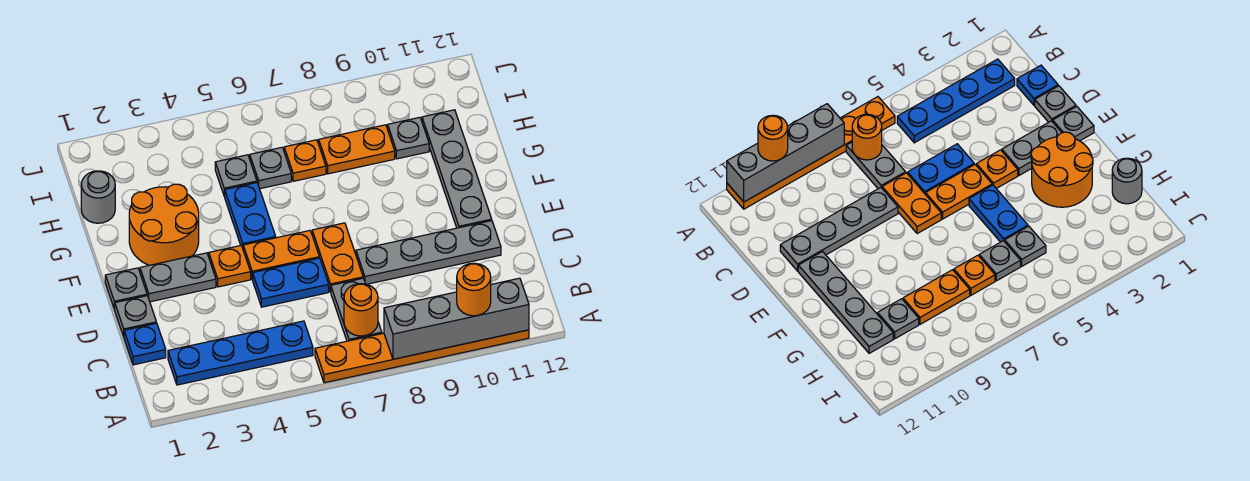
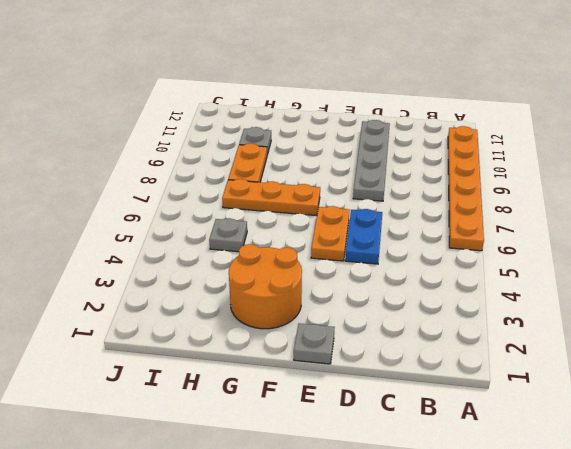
orange 1x3 plate [222,179,320,216] -> orange 1x1 plate [284,140,326,181]
none -> blue 1x4 plate [168,321,313,385]
none -> grey 1x2 plate [331,278,382,341]
none -> blue 1x1 plate [124,323,166,365]

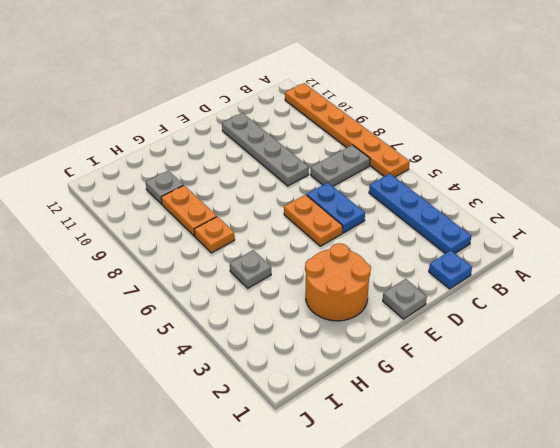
none -> grey 1x1 plate [115,296,156,336]
none -> orange 1x2 plate [312,223,363,292]
none -> grey 1x2 plate [140,253,216,302]

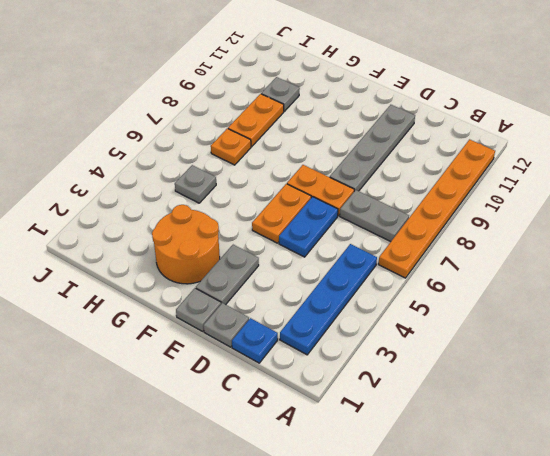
none -> orange 1x1 plate [209,246,251,287]
none -> grey 1x4 plate [422,110,492,228]
none -> blue 1x2 plate [225,183,276,248]

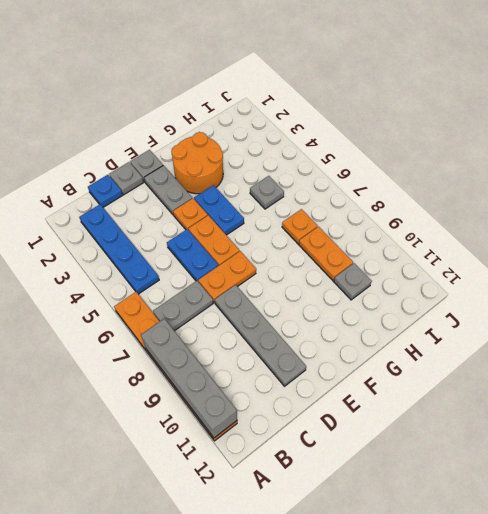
blue 1x2 plate [194,185,244,235] -> blue 1x2 plate turned to [225,183,276,248]
none -> grey 1x4 plate [422,110,492,228]
none -> grey 1x1 round brick [81,171,115,223]
none -> grey 1x1 plate [250,147,291,189]

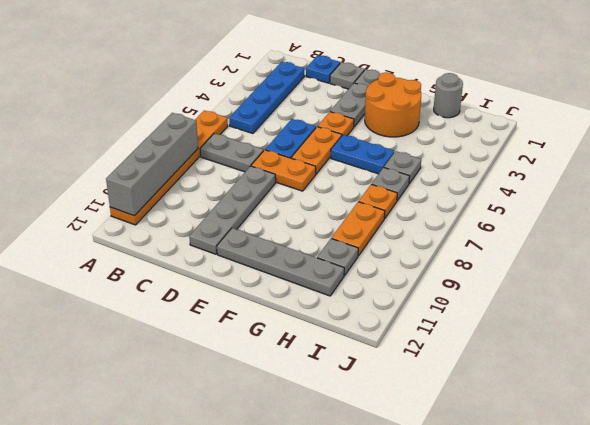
none -> orange 1x1 round brick [344,284,378,336]
none -> orange 1x1 round brick [457,263,491,316]

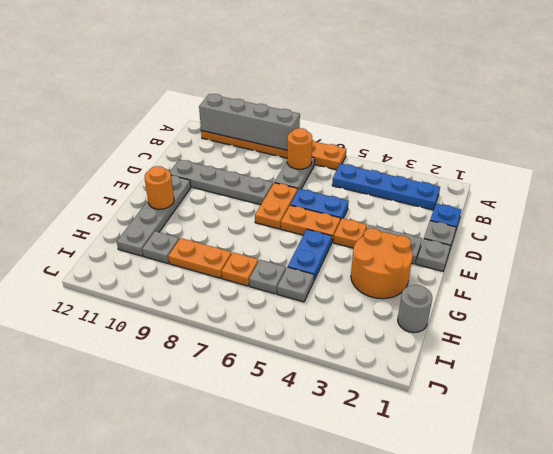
orange 1x1 round brick [145,166,174,209] -> orange 1x1 round brick moved to [457,263,491,316]

